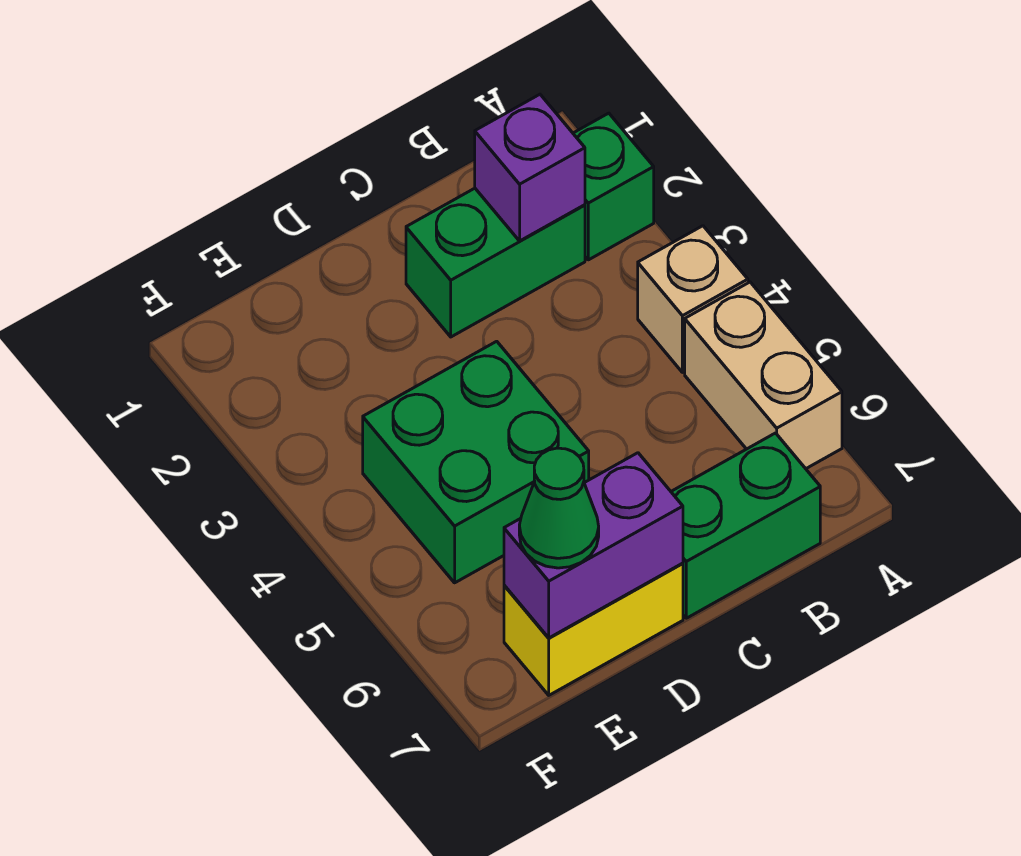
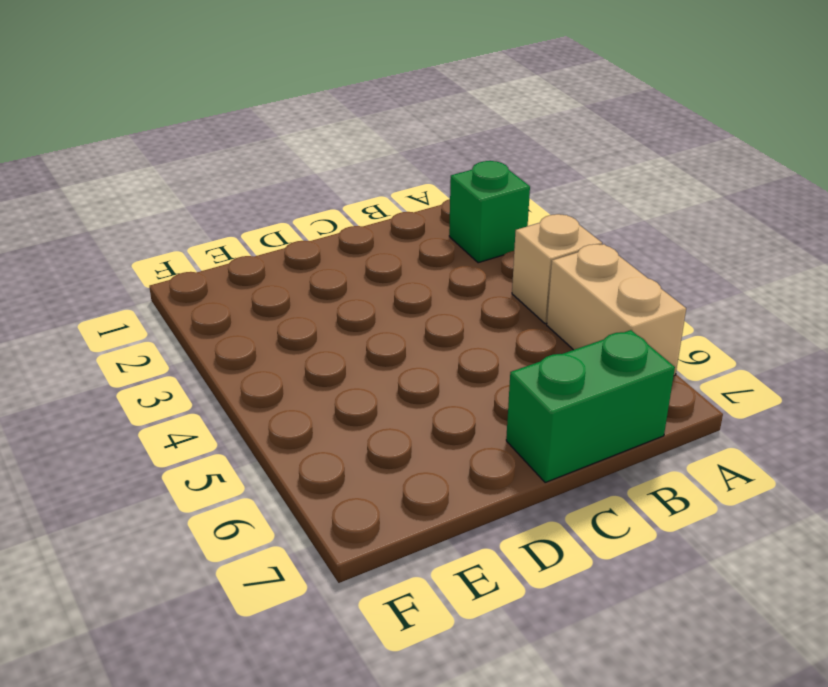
none -> green 1x2 brick [406,188,585,337]
none -> green 2x2 brick [363,341,589,583]

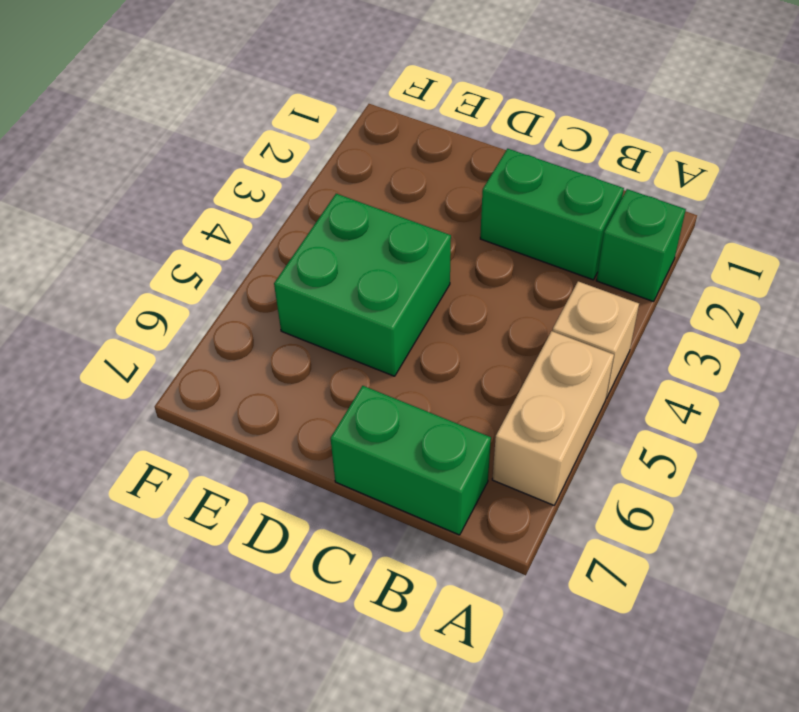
none -> yellow 1x2 brick [504,563,683,695]
none -> purple 1x1 brick [475,94,585,241]

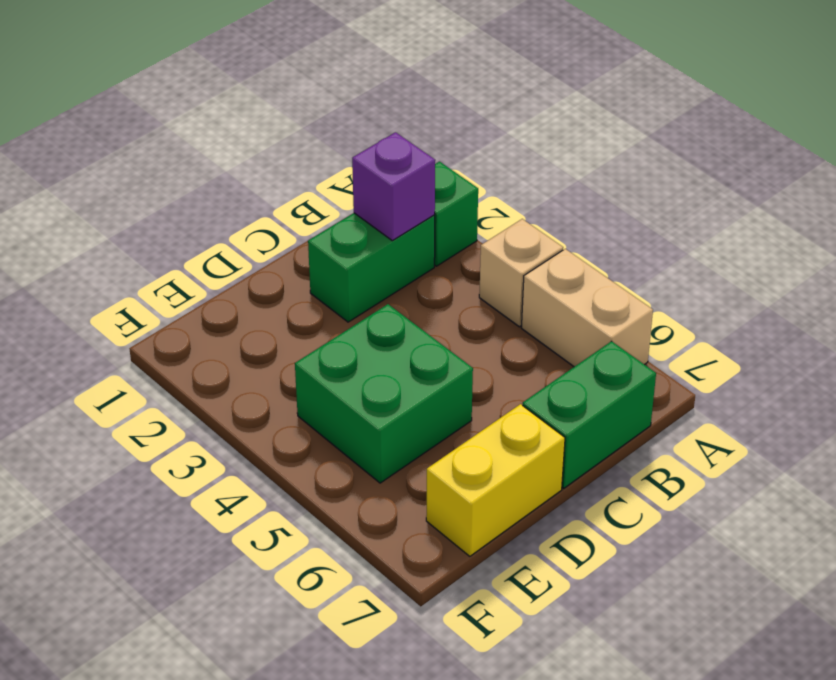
none -> purple 1x2 brick [504,453,683,638]
none -> green 1x1 cone [519,448,599,568]

